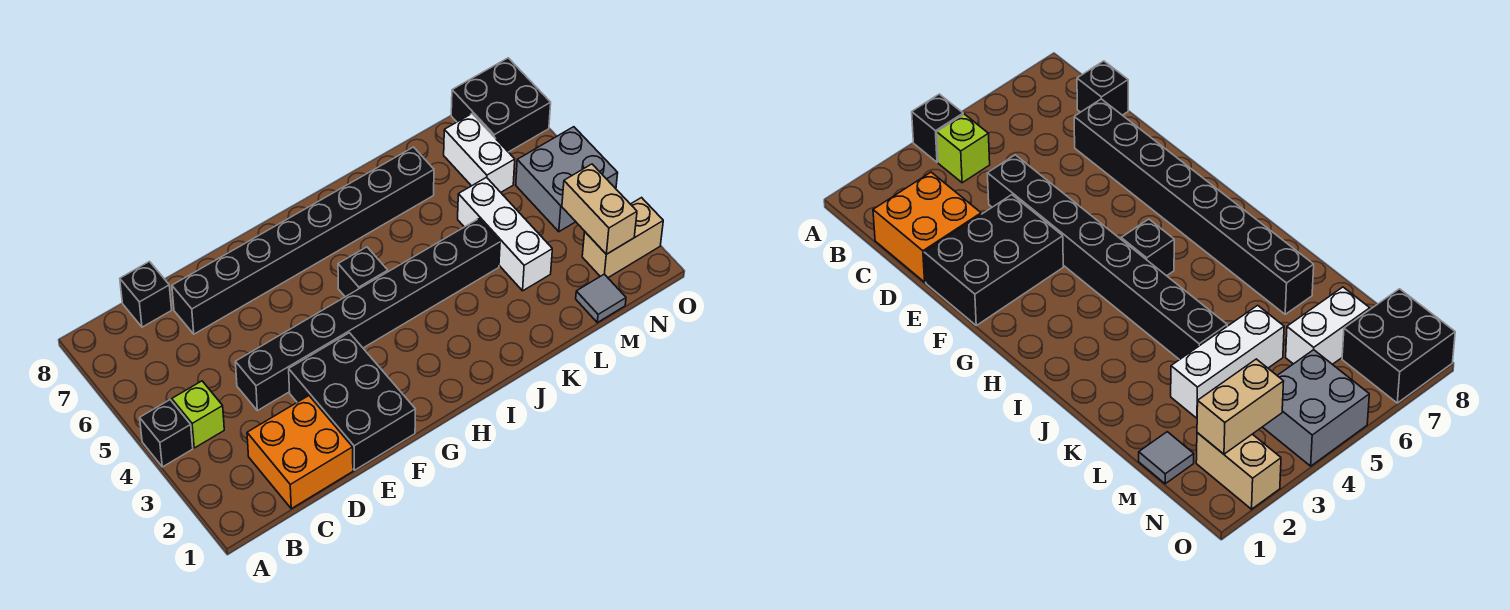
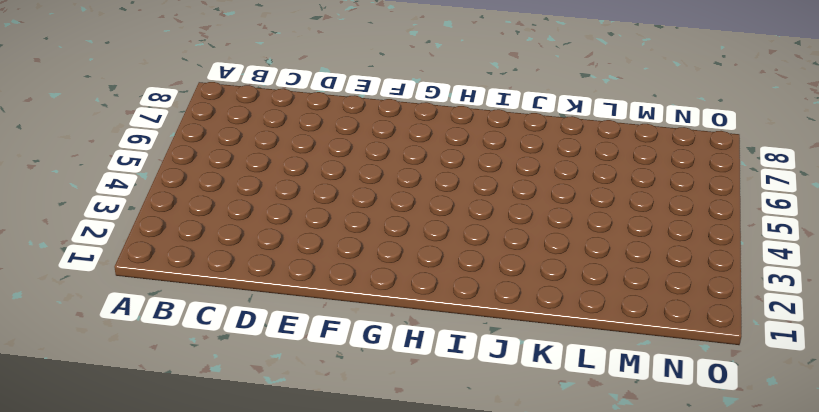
none -> black 1x1 brick [140,400,193,467]
none -> lime 1x1 brick [172,381,224,448]
none -> orange 2x2 brick [247,396,353,509]

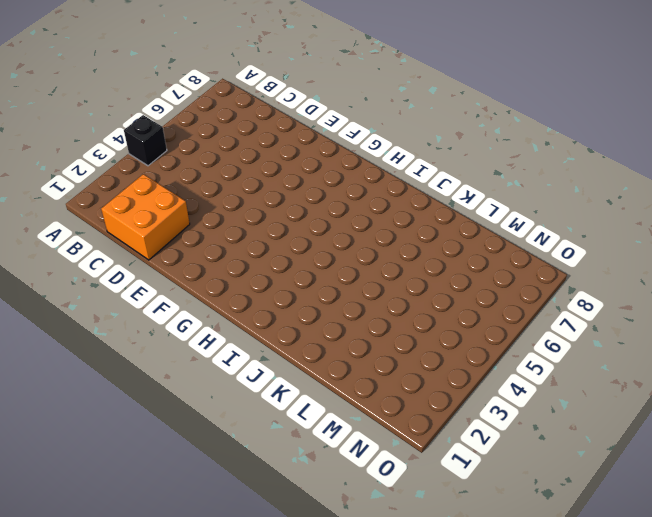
none -> lime 1x1 brick [172,381,224,448]
none -> black 1x1 brick [120,262,172,327]
none -> black 1x8 brick [235,219,500,411]

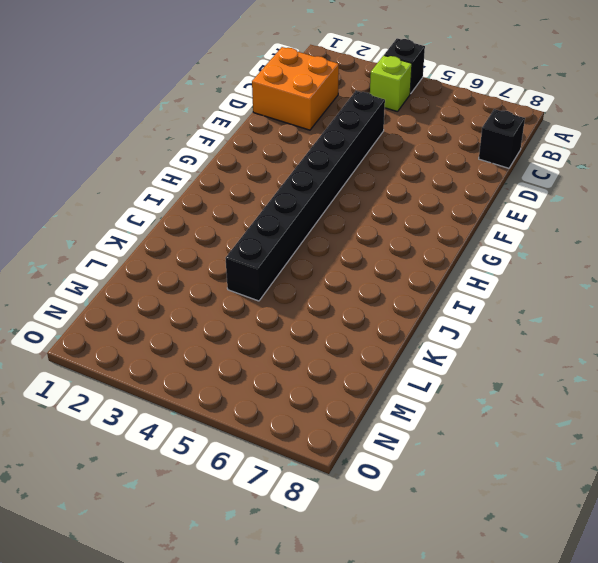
none -> black 1x8 brick [172,147,434,334]
none -> black 2x3 brick [289,333,415,470]
none -> black 1x1 brick [338,247,388,297]

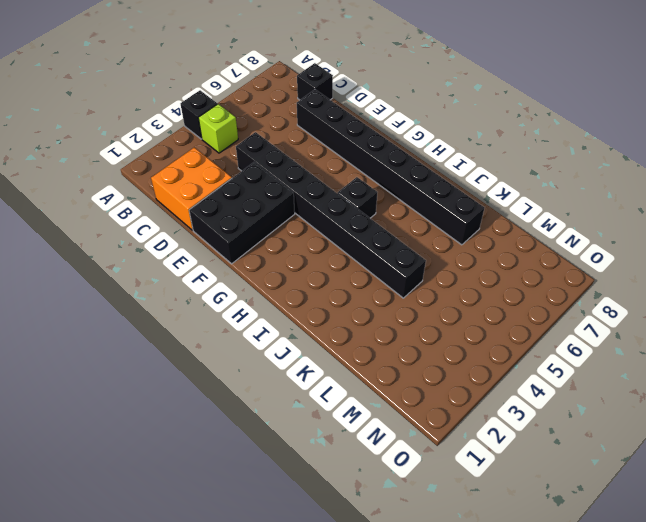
none -> white 1x3 brick [458,177,552,291]
none -> grey 1x1 tile [576,274,626,323]
none -> white 1x2 brick [444,114,515,192]

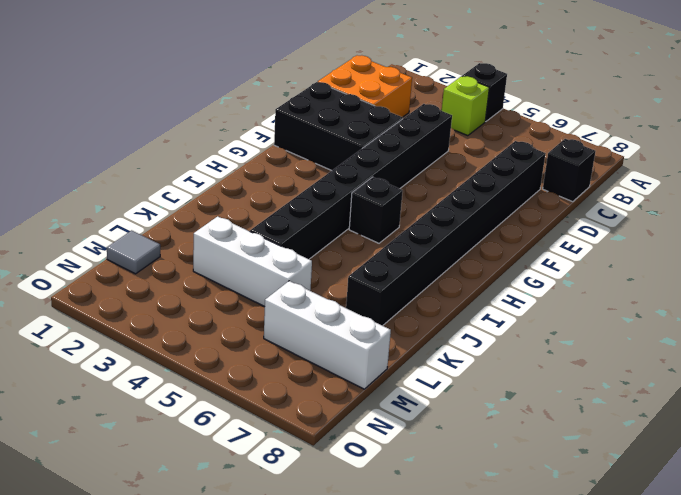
white 1x3 brick [264,281,391,389] -> white 1x2 brick [444,114,515,192]
none -> tan 1x2 brick [582,198,663,278]
none -> grey 2x2 brick [516,127,618,232]
none -> black 2x2 brick [451,58,551,152]

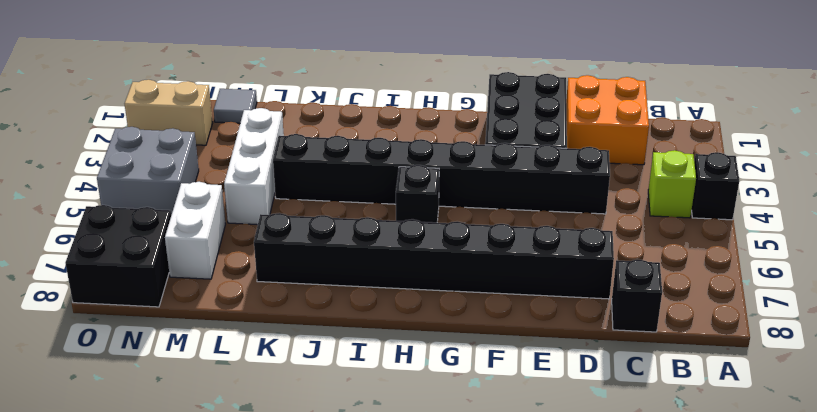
none -> tan 1x2 brick [562,164,637,254]

